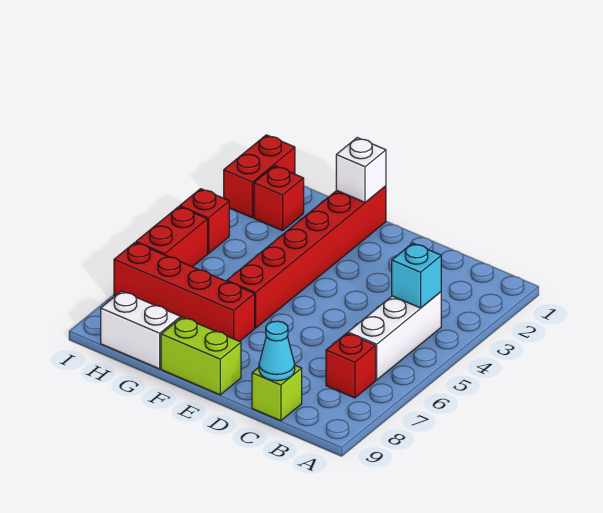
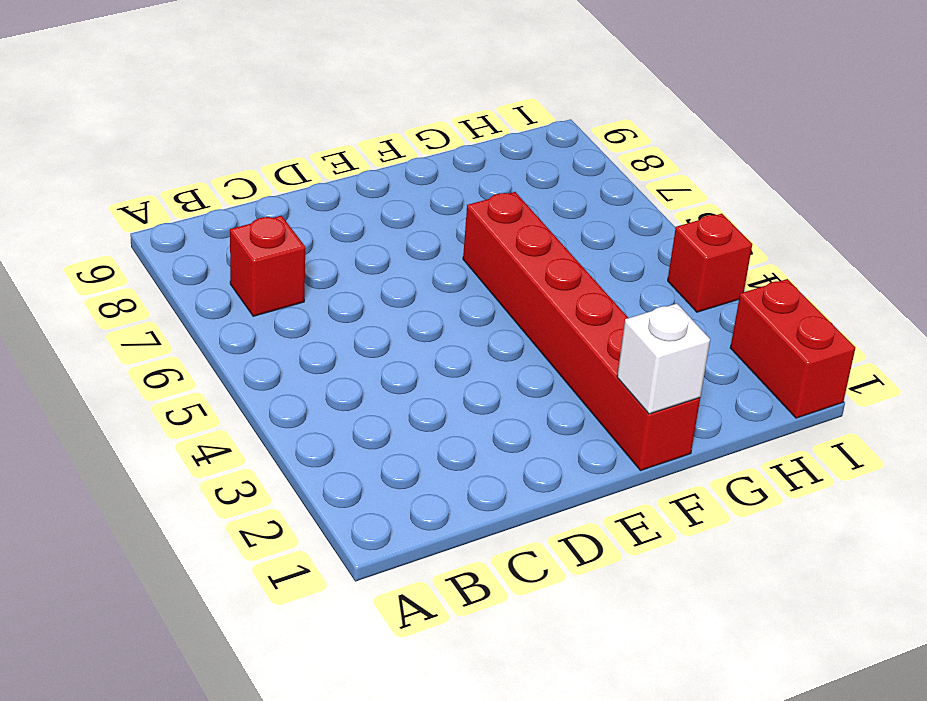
none -> white 1x3 brick [348,292,441,380]
none -> lime 1x1 brick [252,365,302,421]
none -> lime 1x2 brick [161,317,241,395]

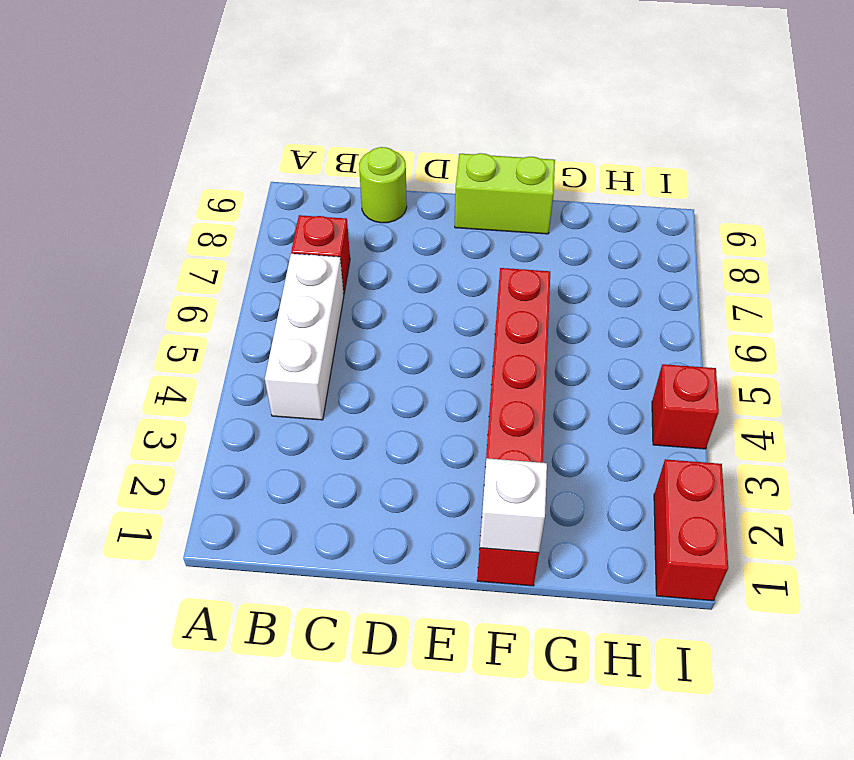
lime 1x1 round brick [359,147,407,223] -> lime 1x1 brick [252,365,302,421]
none -> red 1x4 brick [114,242,255,341]
none -> white 1x2 brick [101,291,181,369]
none -> red 1x1 brick [254,166,304,231]

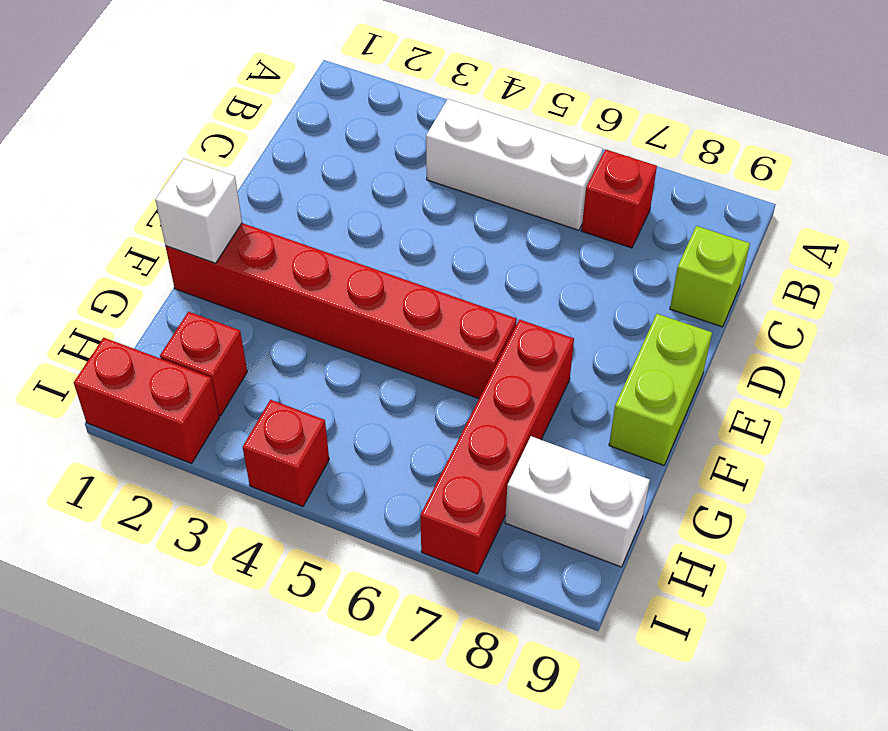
white 1x2 brick [505,436,650,567] -> white 1x2 brick turned to [101,291,181,369]
none -> red 1x2 brick [136,207,208,267]
none -> cyan 1x1 brick [392,243,441,308]
none -> cyan 1x1 cone [259,321,295,381]

